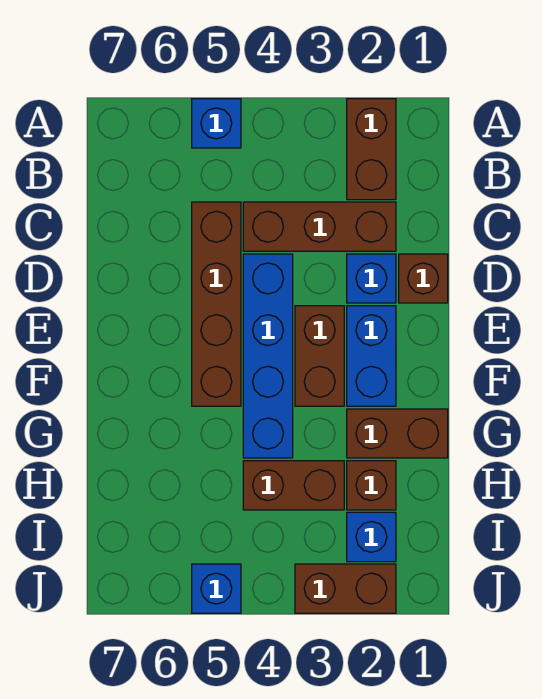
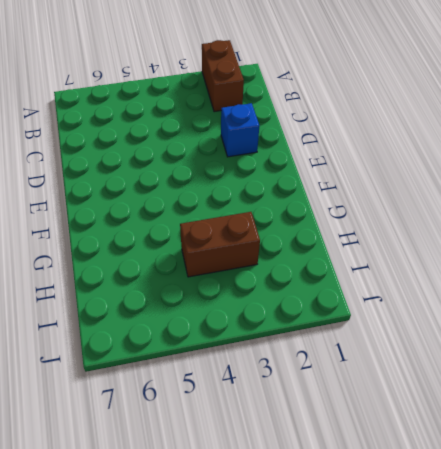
none -> blue 1x1 brick [192,99,241,148]
none -> brown 1x3 brick [243,202,396,251]
none -> brown 1x4 brick [192,202,241,406]

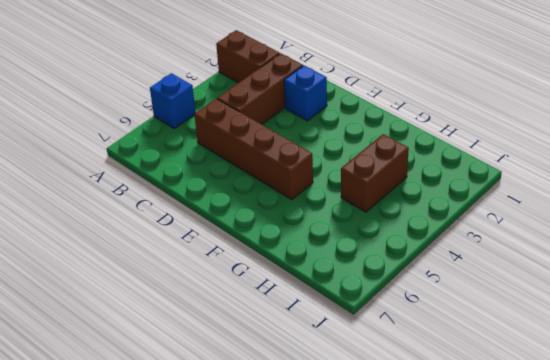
none -> brown 1x1 brick [399,254,448,303]
none -> blue 1x4 brick [243,254,293,458]
none -> blue 1x2 brick [347,306,396,406]

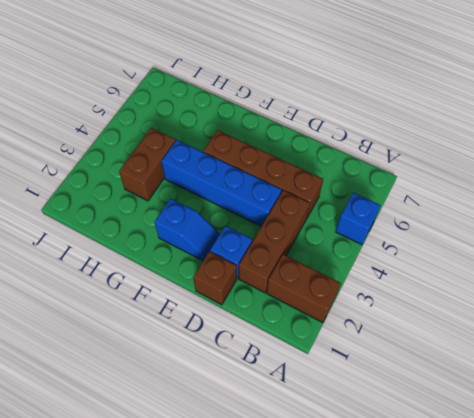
blue 1x2 slope [155,199,220,261] -> blue 1x2 brick [347,306,396,406]
none -> brown 1x2 brick [295,306,344,406]
none -> brown 1x2 brick [347,409,448,458]
none -> brown 1x1 brick [347,461,396,510]

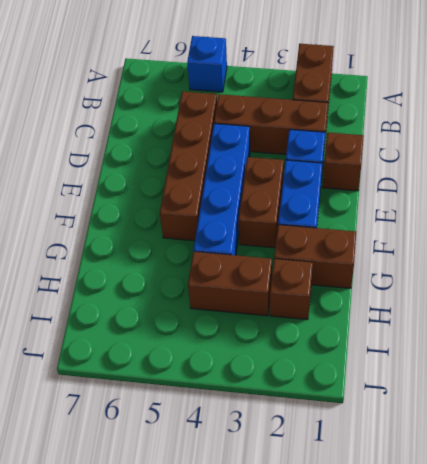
none -> blue 1x1 brick [347,512,396,562]
none -> brown 1x2 brick [295,564,396,613]
none -> blue 1x1 brick [192,564,241,613]

